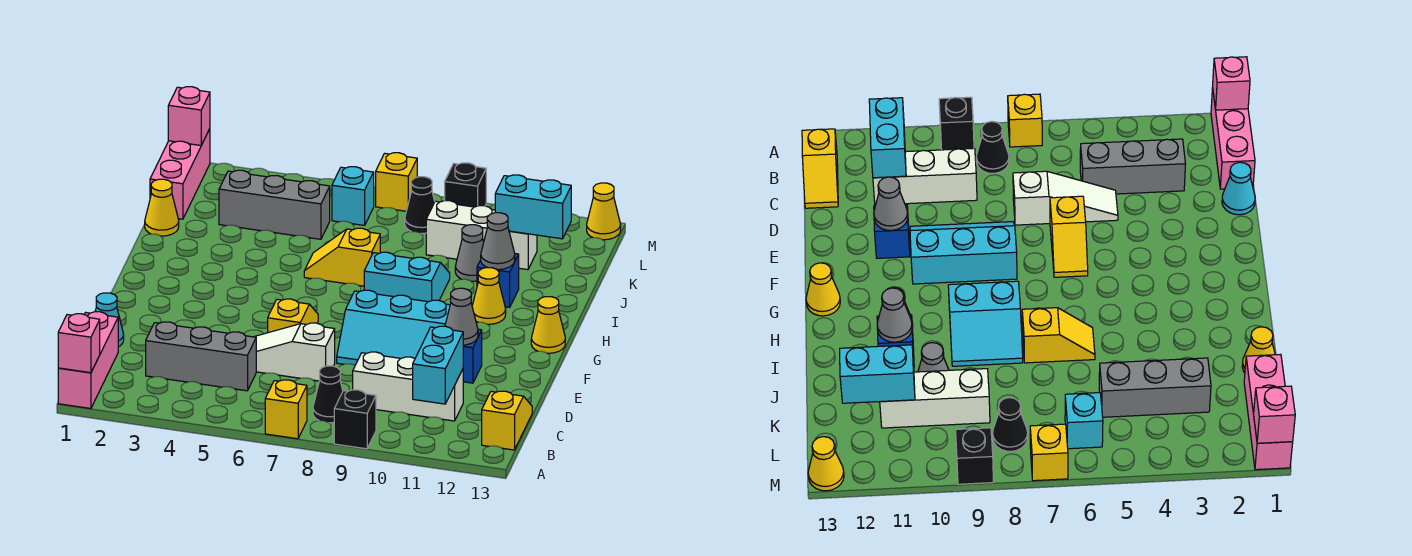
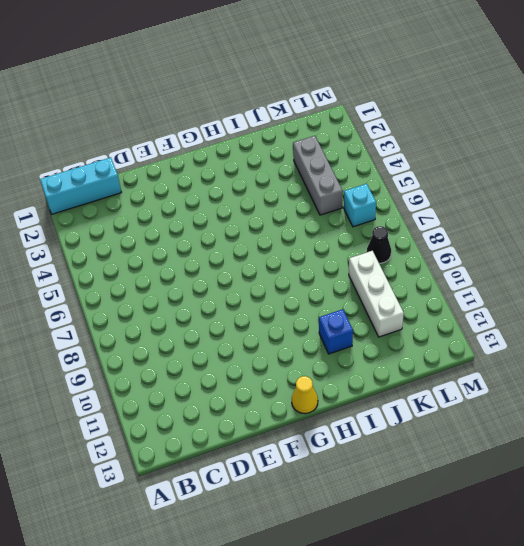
cyan 1x3 brick [40,157,122,214] -> pink 1x3 brick [58,312,118,409]
none -> yellow 1x1 brick [265,380,307,439]
none -> black 1x1 brick [334,390,376,449]
none -> black 1x1 cone [313,366,343,423]
none -> yellow 1x2 slope [482,391,532,450]

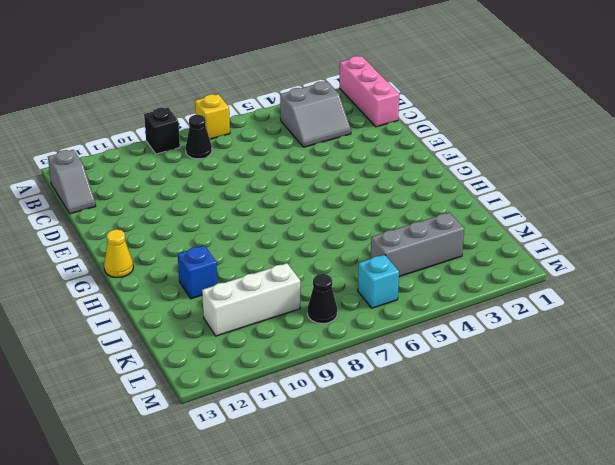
grey 2x2 slope [280,81,351,147] -> grey 1x3 brick [146,322,256,391]
grey 1x2 slope [48,150,96,214] -> yellow 1x2 slope [482,391,532,450]
none -> white 1x3 brick [353,352,463,421]
none -> cyan 1x1 cone [95,293,124,347]
none -> white 1x3 slope [254,323,335,381]
none -> yellow 1x2 slope [268,299,318,333]

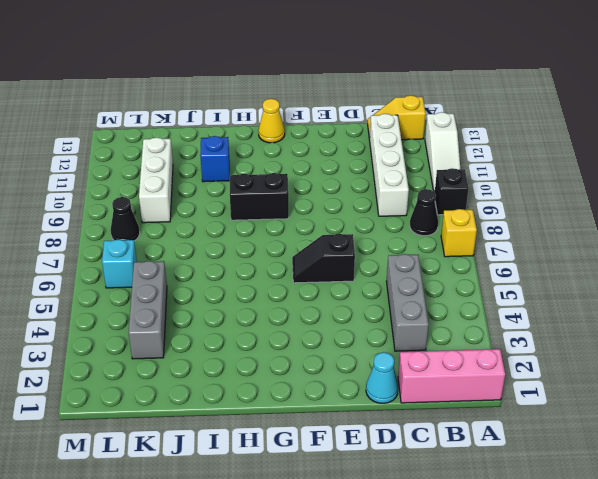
white 1x3 slope [425,112,460,192] -> white 1x3 slope moved to [254,323,335,381]
white 1x4 brick [370,114,409,216] -> white 1x3 brick [353,352,463,421]
black 1x2 slope [292,234,355,283] -> yellow 1x2 slope [268,299,318,333]
black 1x2 brick [230,173,289,220] -> cyan 2x2 slope [364,252,450,302]
none -> cyan 2x3 slope [337,290,450,365]
none -> blue 1x1 brick [463,329,482,383]
none -> yellow 1x1 cone [472,268,506,324]
none -> yellow 1x2 slope [304,228,380,286]

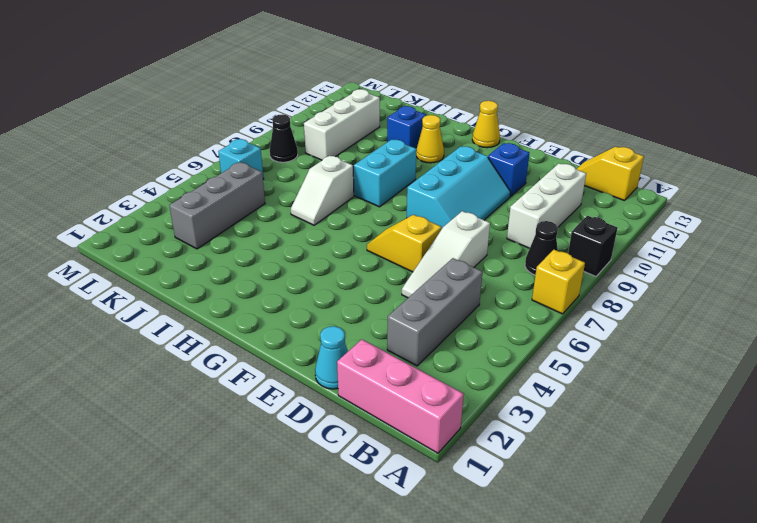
white 1x2 slope [291,156,354,225] -> yellow 1x2 slope [304,228,380,286]
none -> yellow 1x1 cone [145,179,179,236]
none -> grey 1x1 cone [455,225,484,281]
none -> pink 1x3 brick [150,129,210,219]
none -> yellow 1x1 brick [376,153,417,211]

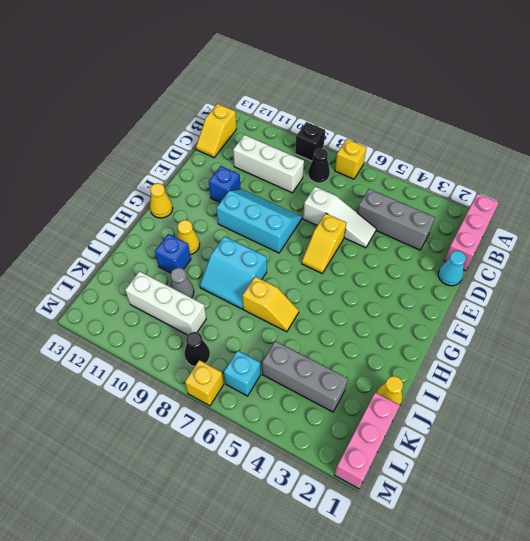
none -> black 1x1 brick [445,163,486,207]
none -> yellow 1x1 cone [587,183,621,240]
none -> pink 1x1 brick [58,314,100,373]
none -> cyan 1x2 brick [413,326,463,404]

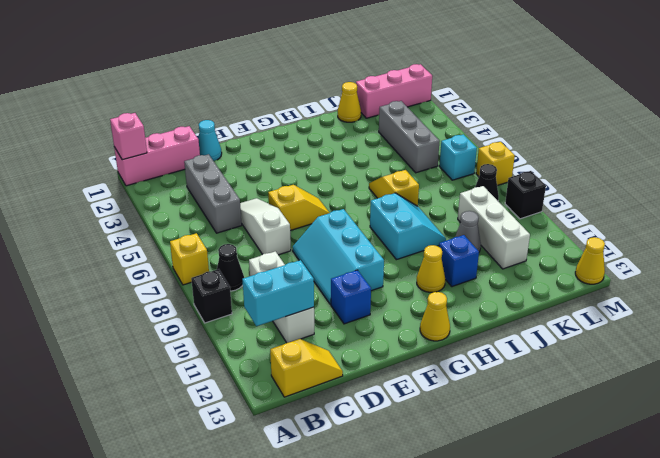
none -> grey 1x1 cone [445,288,478,345]
none -> grey 1x1 cone [481,213,515,270]
none -> cyan 1x2 brick [495,175,571,239]
none -> pink 1x1 brick [168,87,210,145]

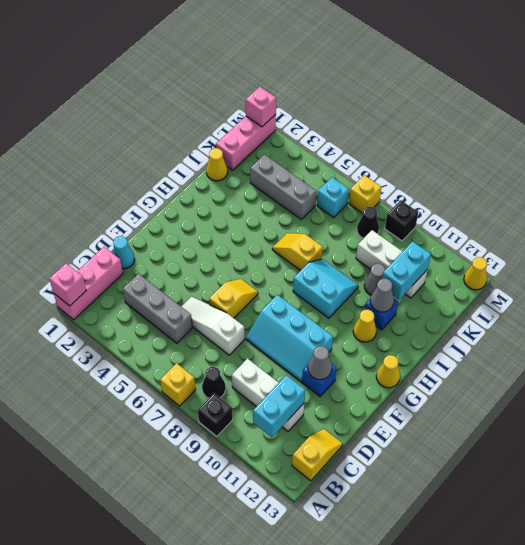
cyan 1x2 brick [382,241,431,300] -> cyan 1x2 brick turned to [495,175,571,239]

